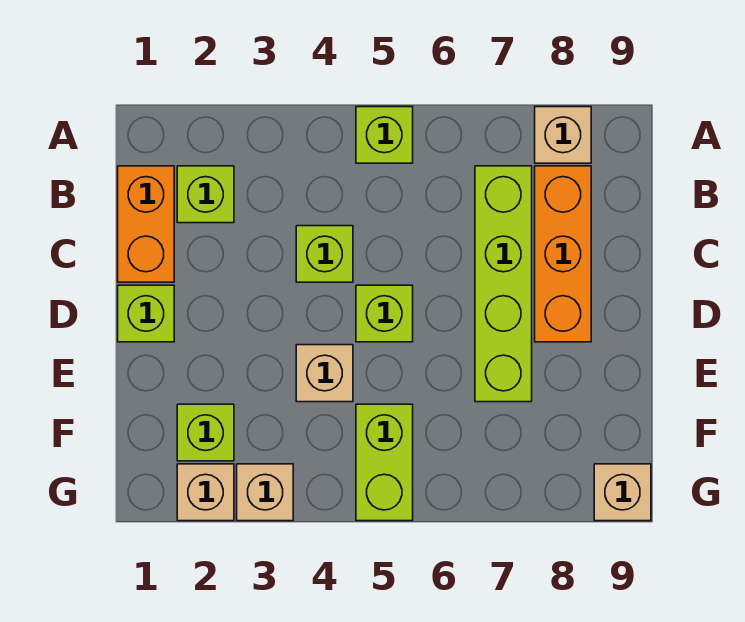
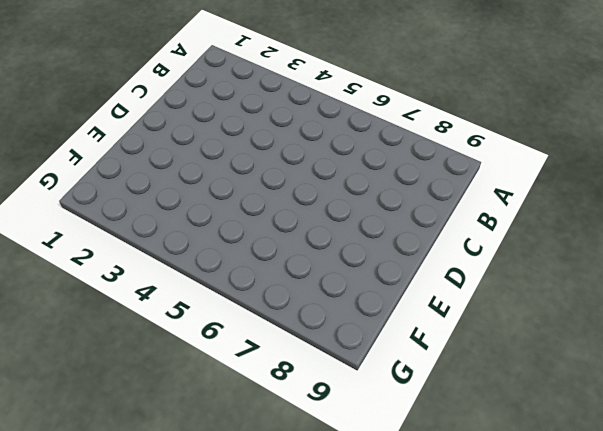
none -> lime 1x1 brick [356,107,413,163]
none -> tan 1x1 brick [535,107,591,163]
none -> orange 1x2 brick [118,166,174,282]

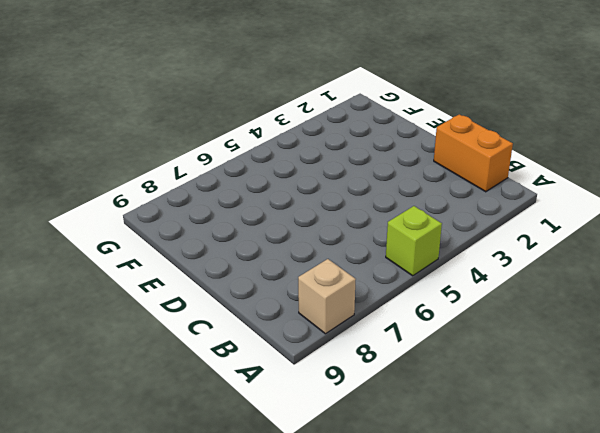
none -> lime 1x1 brick [177,166,234,223]
none -> lime 1x4 brick [475,166,532,402]
none -> orange 1x3 brick [535,166,591,342]

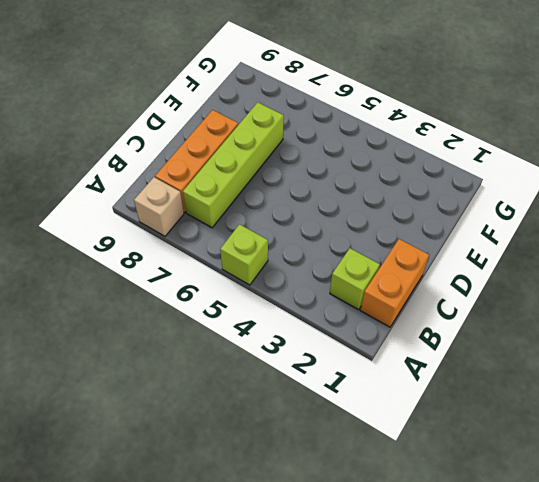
none -> lime 1x1 brick [296,226,353,282]
none -> lime 1x1 brick [118,285,174,342]
none -> lime 1x1 brick [356,285,413,342]

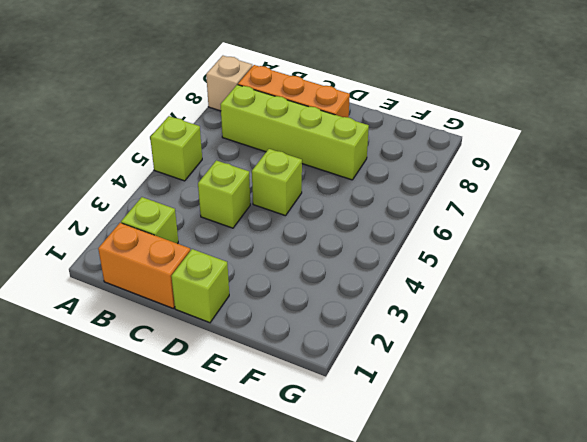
none -> tan 1x1 brick [296,345,353,402]
none -> lime 1x1 brick [177,404,234,461]
none -> lime 1x2 brick [356,404,413,521]

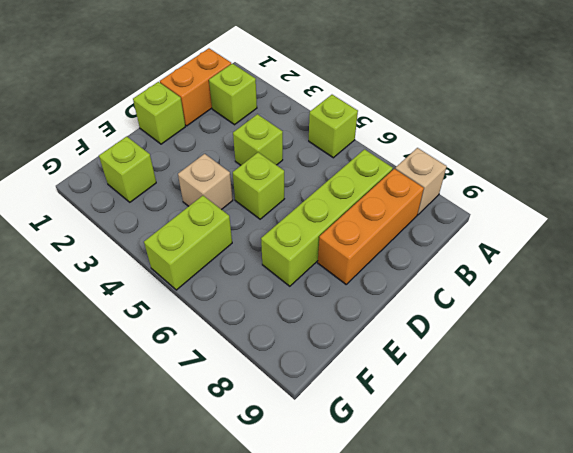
none -> tan 1x1 brick [177,464,234,521]
none -> tan 1x1 brick [237,464,293,521]
none -> tan 1x1 brick [594,464,651,521]

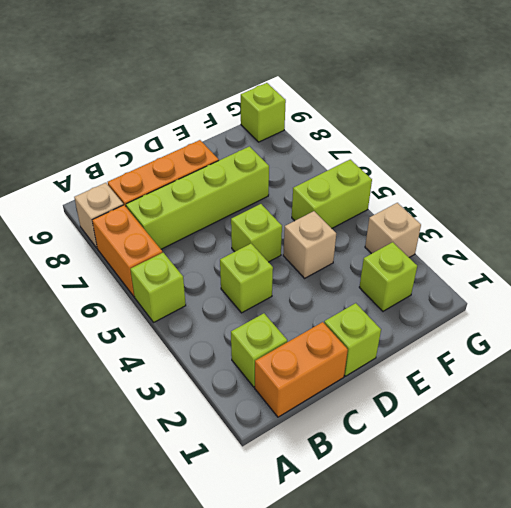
orange 1x2 brick [92,205,163,296] -> none
lime 1x1 brick [241,83,286,142] -> tan 1x1 brick [594,464,651,521]
none -> tan 1x1 brick [177,464,234,521]

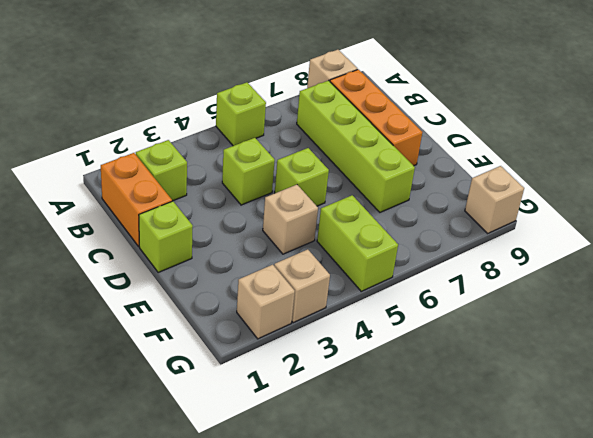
none -> lime 1x1 brick [177,404,234,461]

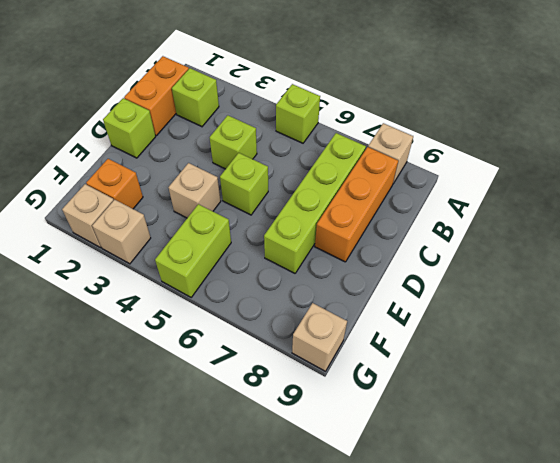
orange 1x1 brick [86,159,143,209] -> lime 1x1 brick [177,404,234,461]

